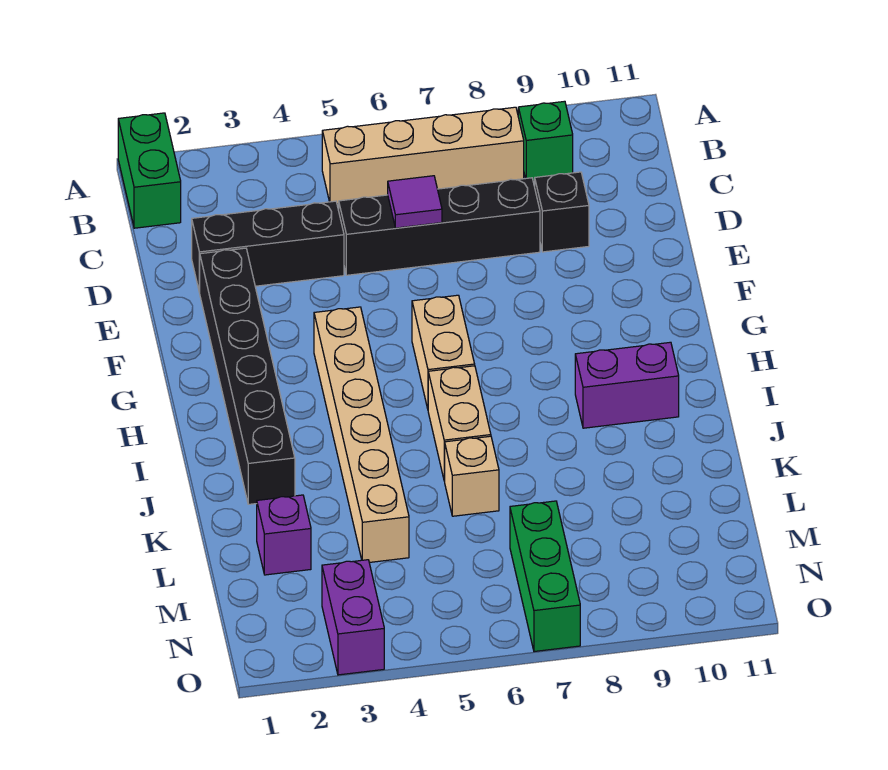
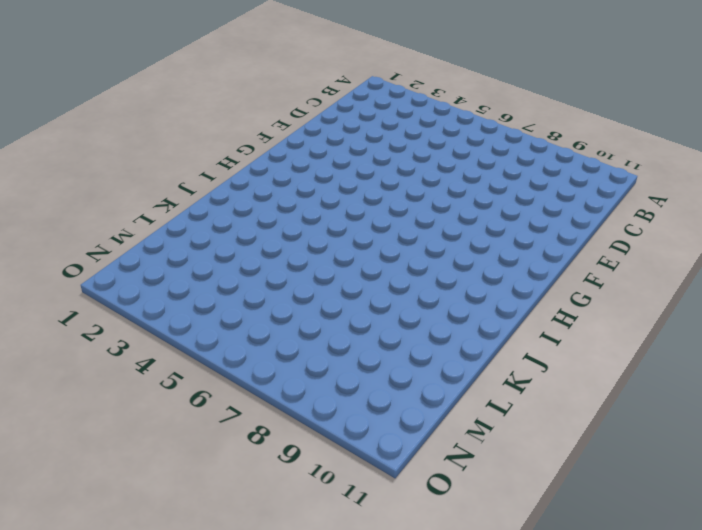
none -> green 1x2 brick [118,113,181,228]
none -> tan 1x4 brick [322,107,524,204]
none -> green 1x1 brick [518,101,573,181]

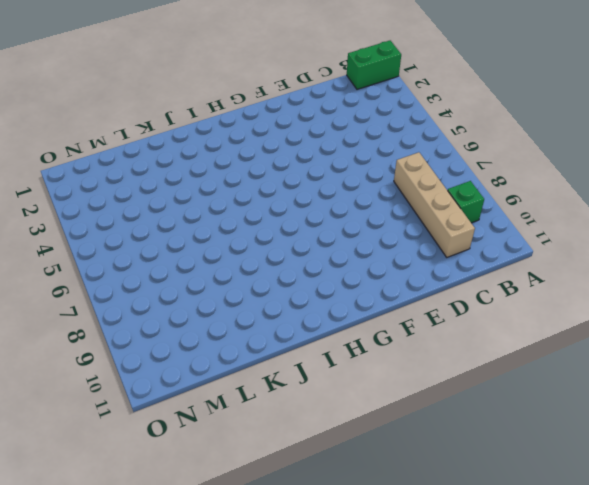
tan 1x4 brick [394,152,475,257] -> tan 1x4 brick moved to [322,107,524,204]
none -> black 1x3 brick [192,201,344,293]
none -> black 1x4 brick [339,178,540,275]
none -> black 1x1 brick [535,172,589,252]

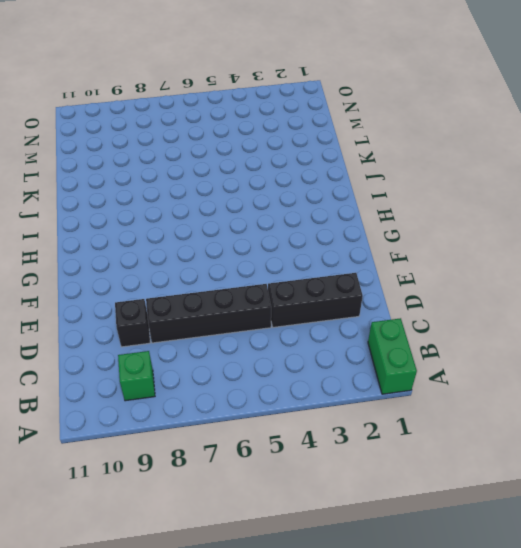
none -> tan 1x4 brick [322,107,524,204]
none -> black 1x6 brick [200,248,295,504]
none -> tan 1x6 brick [314,307,409,563]

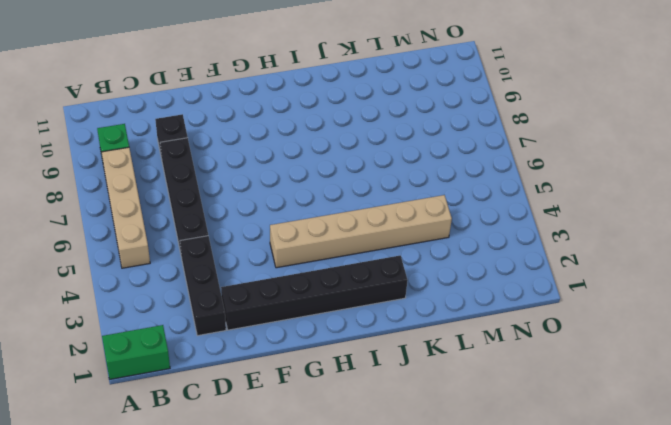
none -> tan 1x2 brick [412,295,475,409]
none -> tan 1x2 brick [428,366,491,481]
none -> purple 1x2 brick [575,342,679,428]

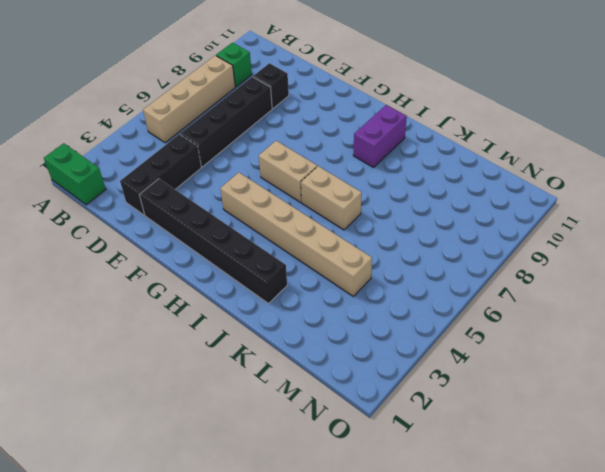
none -> tan 1x1 brick [445,436,499,516]
none -> purple 1x1 brick [257,495,311,575]
none -> green 1x3 brick [510,501,580,652]

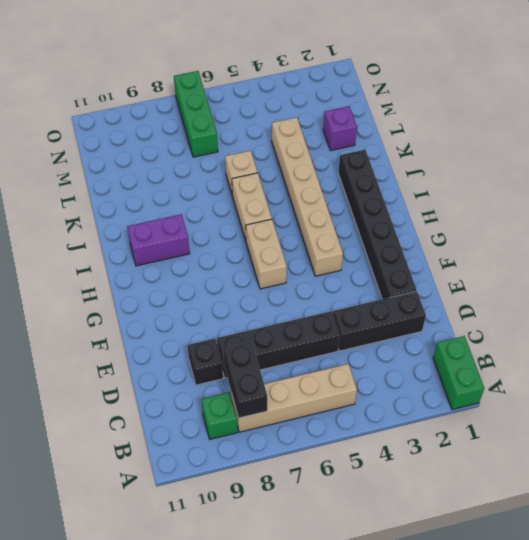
black 1x2 brick [223,342,267,418] -> none
none -> purple 1x2 brick [322,560,384,675]
none -> purple 1x1 tile [388,176,442,228]

